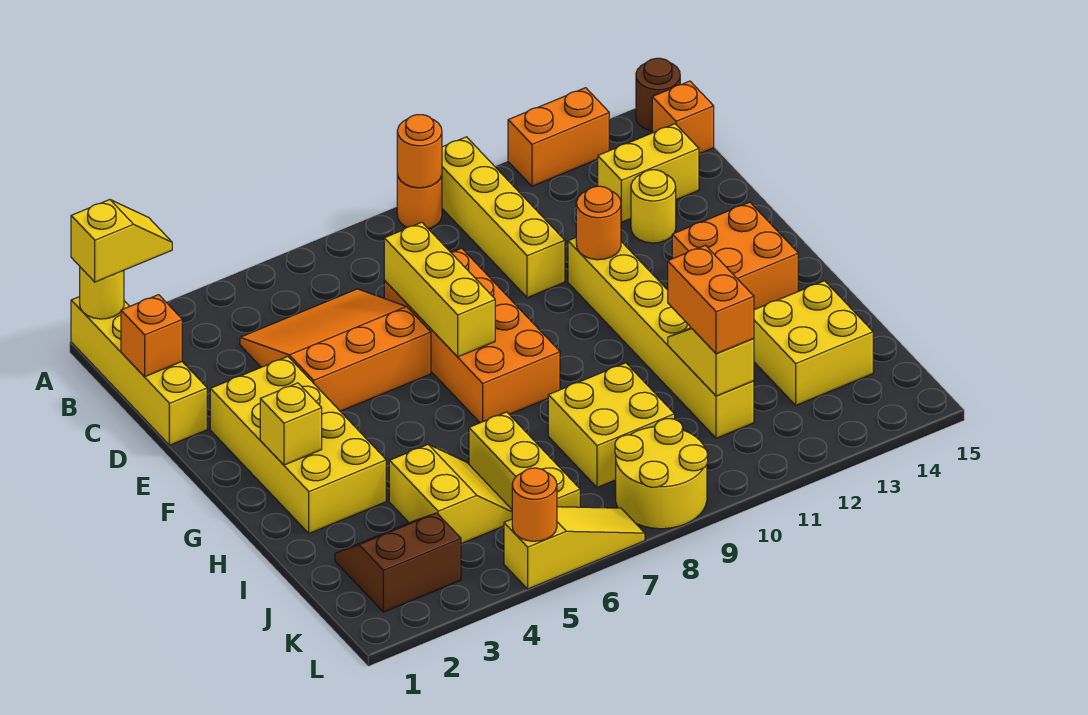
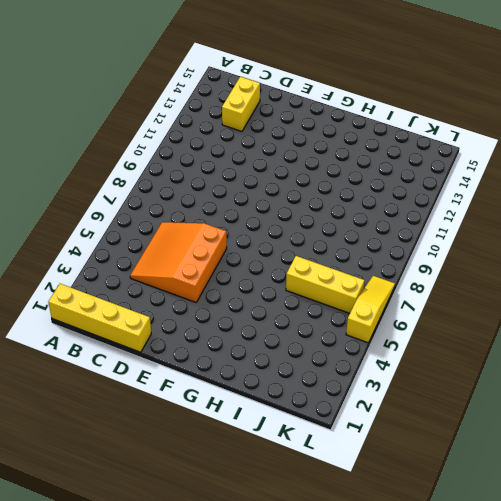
none -> orange 1x1 round brick [397,173,442,229]
none -> yellow 1x4 brick [442,137,565,298]
none -> orange 1x2 brick [508,88,609,186]
none -> brown 1x1 round brick [636,58,680,131]

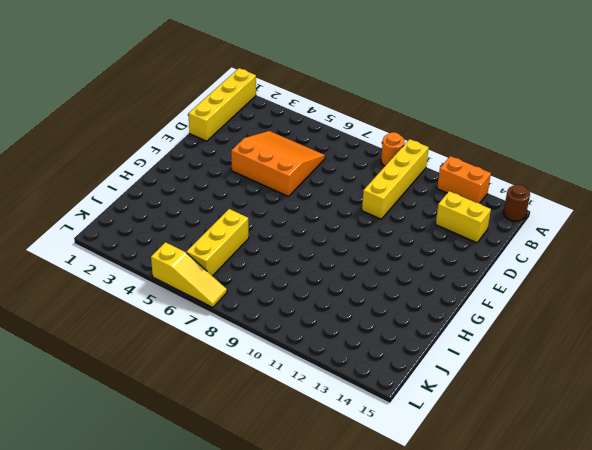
none -> orange 1x1 brick [652,81,714,154]
none -> orange 2x4 brick [384,248,560,423]
none -> yellow 1x1 round brick [631,170,676,243]
none -> yellow 2x4 brick [210,357,386,533]

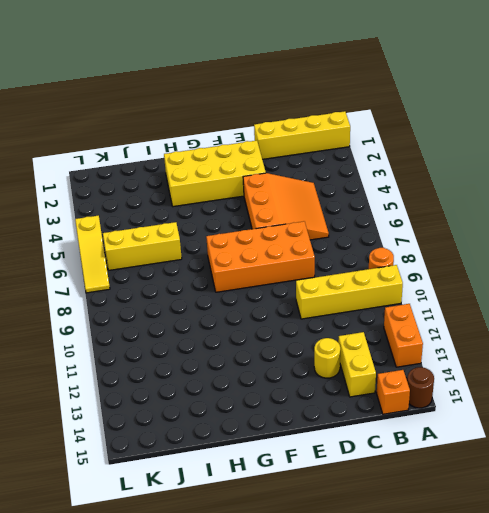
none -> yellow 1x6 brick [568,238,754,438]
none -> orange 2x2 brick [672,202,798,310]
none -> yellow 2x2 slope [389,445,512,544]
none -> yellow 2x2 brick [548,363,675,487]

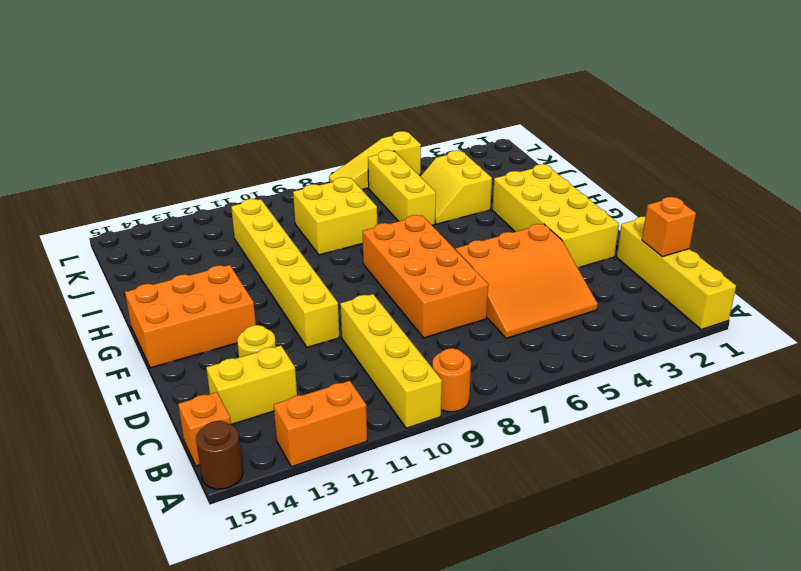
orange 2x3 brick [125,265,256,368] -> orange 2x2 brick [672,202,798,310]
none -> yellow 2x2 brick [754,281,873,405]
none -> brown 2x2 slope [335,513,461,612]
none -> yellow 2x2 round brick [615,419,708,529]
none -> yellow 1x1 round brick [80,267,124,319]

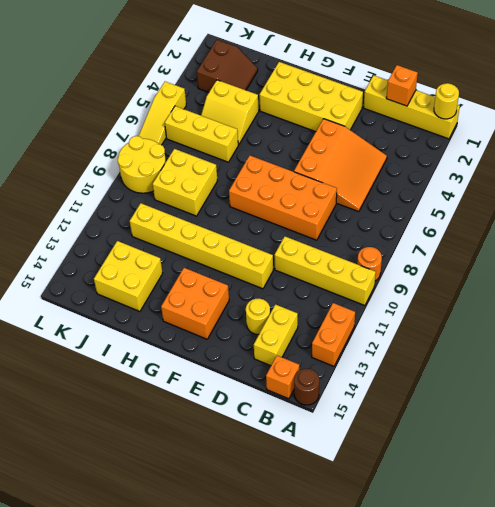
none -> orange 1x1 round brick [397,115,442,188]
none -> yellow 1x3 brick [384,222,495,357]
none -> orange 1x1 round brick [576,186,621,260]
none -> yellow 1x1 brick [260,383,322,465]

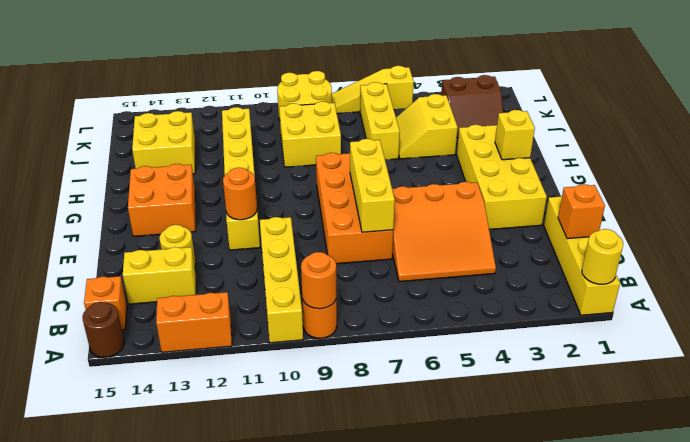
none -> yellow 1x2 slope [668,328,754,396]
none -> orange 1x1 round brick [512,468,557,541]
none -> yellow 1x2 slope [71,200,172,282]
none -> orange 1x2 brick [668,245,754,354]

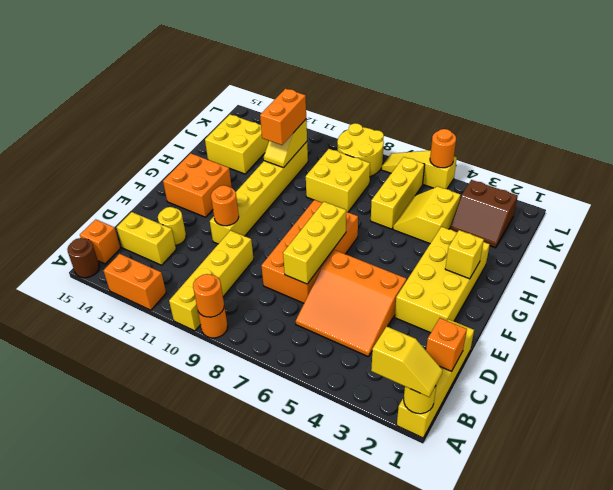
yellow 1x2 slope [371,327,443,397] -> yellow 1x2 slope turned to [71,200,172,282]

